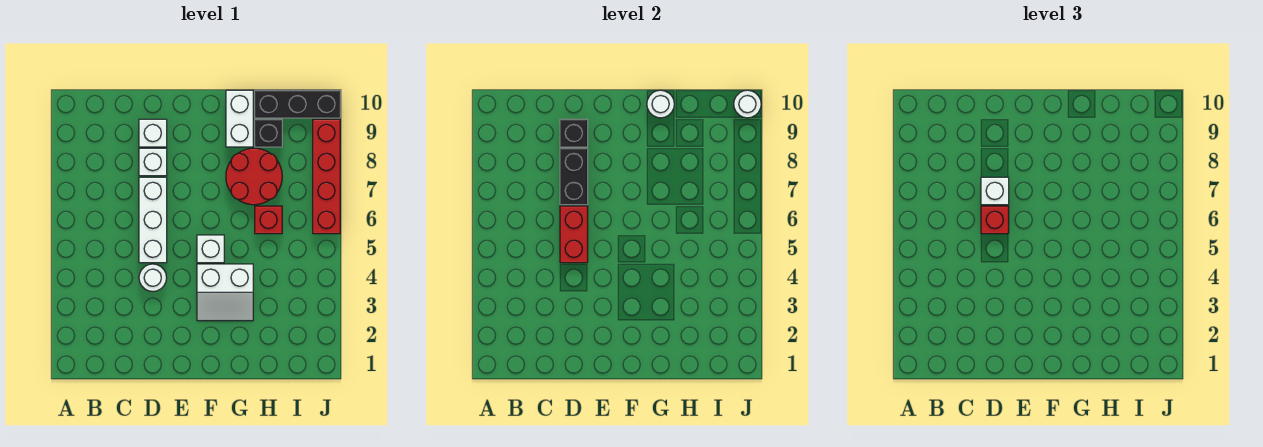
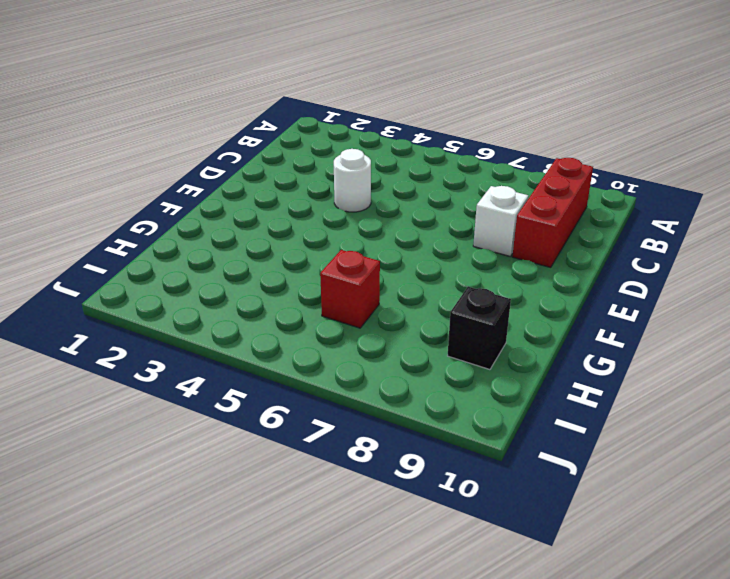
red 1x3 brick [512,158,593,268] -> white 1x1 brick [139,119,167,147]
none -> white 1x3 brick [139,177,167,263]
none -> white 2x2 slope [197,264,253,321]
none -> white 1x1 brick [197,235,224,263]

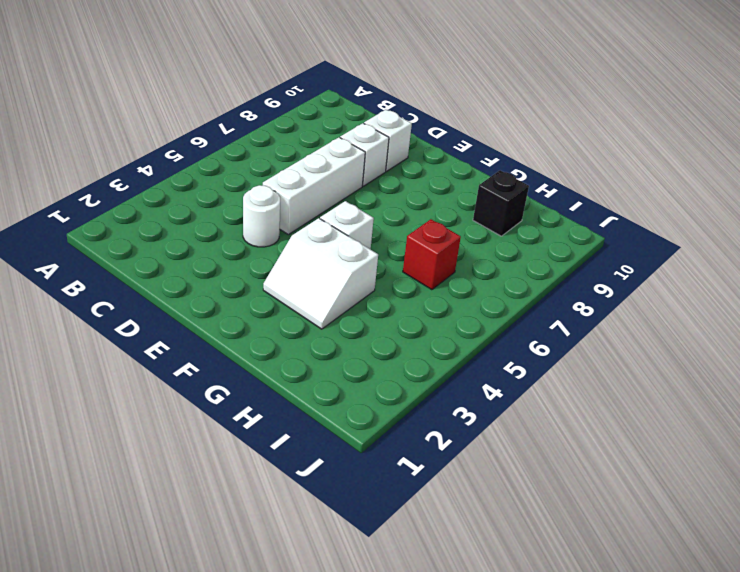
none -> red 2x2 round brick [226,148,282,205]
none -> white 1x2 brick [226,90,253,147]
none -> black 1x3 brick [255,90,340,118]

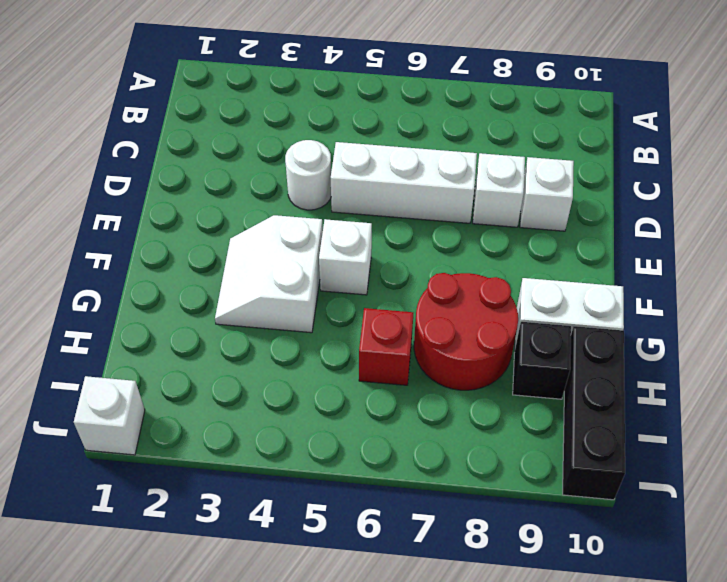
white 1x1 brick [74,376,145,455] -> white 1x1 brick moved to [981,177,1009,205]
none -> red 1x4 brick [313,119,340,234]
none -> red 1x2 brick [560,206,588,263]
none -> black 1x2 brick [560,148,588,205]

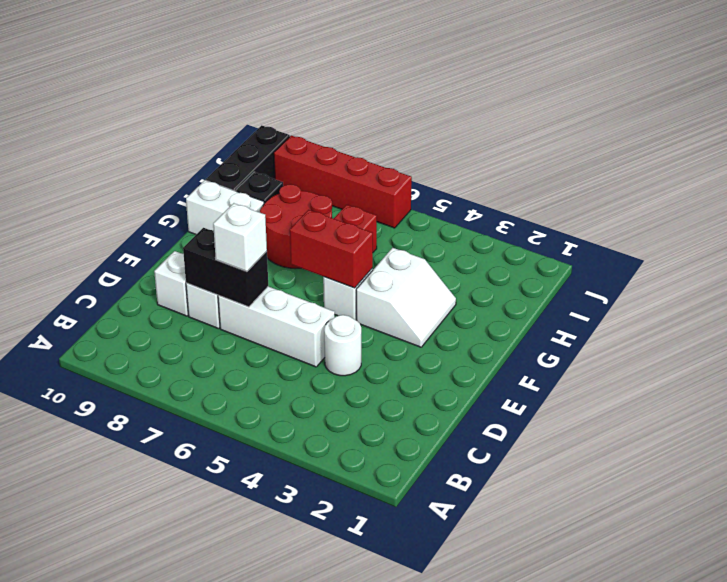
red 1x2 brick [290,210,373,288] -> red 1x2 brick moved to [560,206,588,263]
none -> black 1x1 brick [560,119,588,147]
none -> white 1x1 round brick [647,90,674,118]
none -> white 1x1 round brick [734,90,761,118]

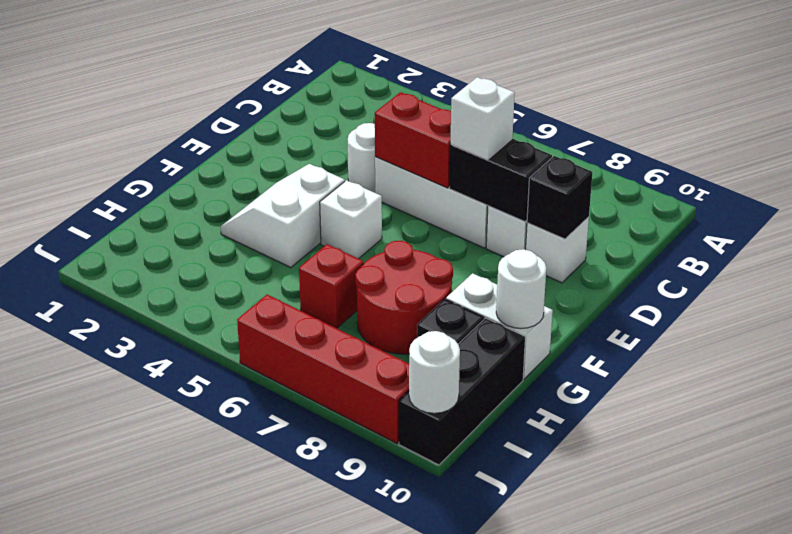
none -> red 1x1 brick [981,206,1009,234]

